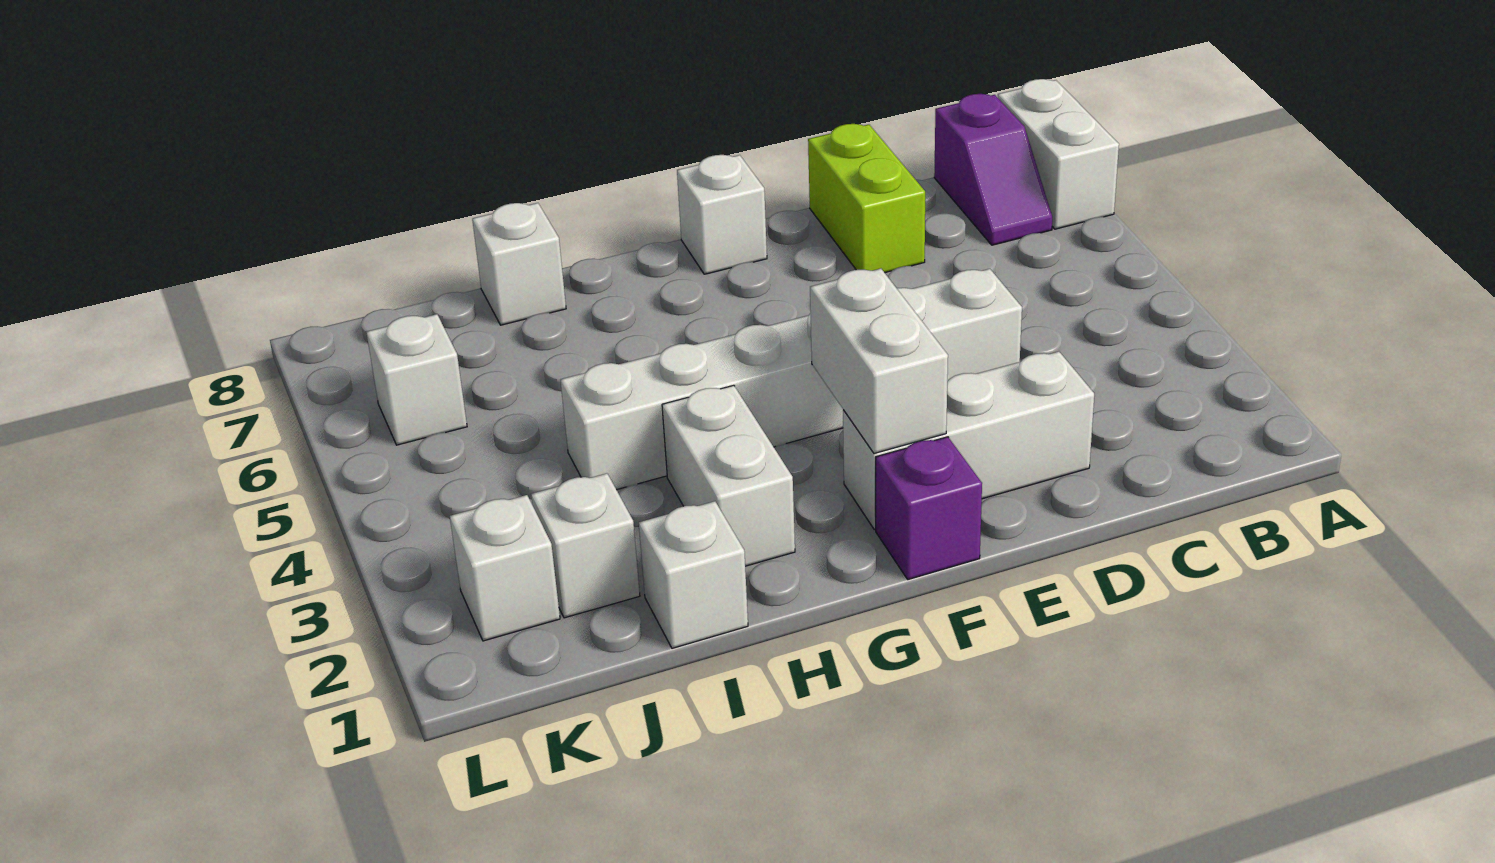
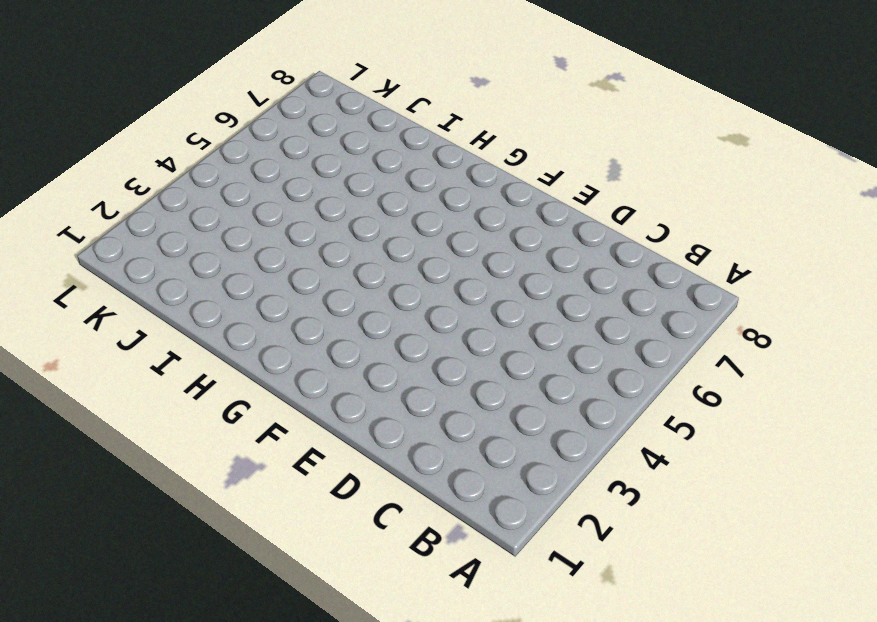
none -> white 1x2 brick [998,79,1119,229]
none -> purple 1x2 slope [934,94,1052,245]
none -> white 1x3 brick [843,351,1094,529]

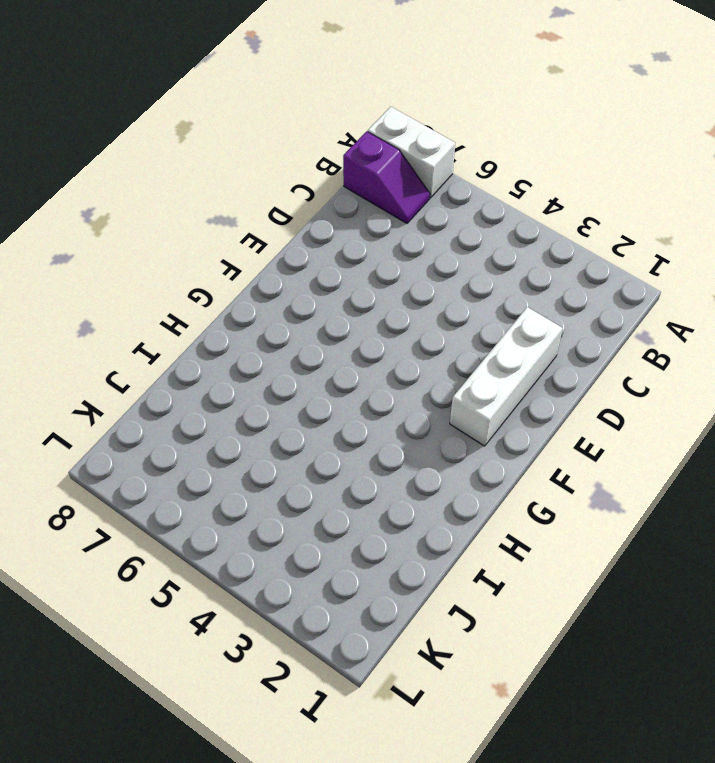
none -> white 1x6 brick [560,269,1022,490]
none -> lime 1x2 brick [808,124,925,273]
none -> purple 1x1 brick [876,437,982,580]

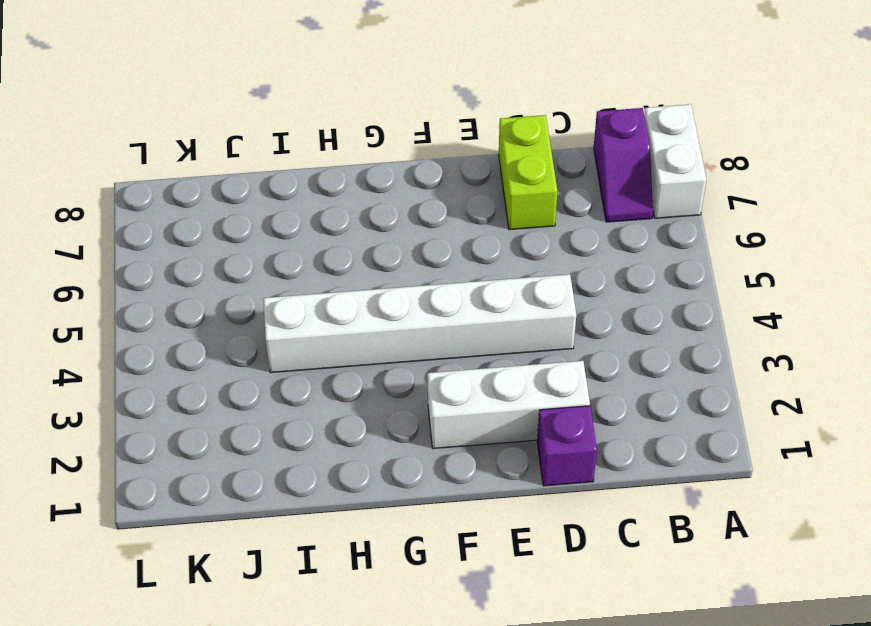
purple 1x1 brick [537,406,597,486] -> purple 1x1 brick moved to [876,437,982,580]
none -> white 1x1 brick [677,155,767,274]
none -> white 1x2 brick [662,385,795,566]
none -> white 1x1 brick [639,501,748,648]

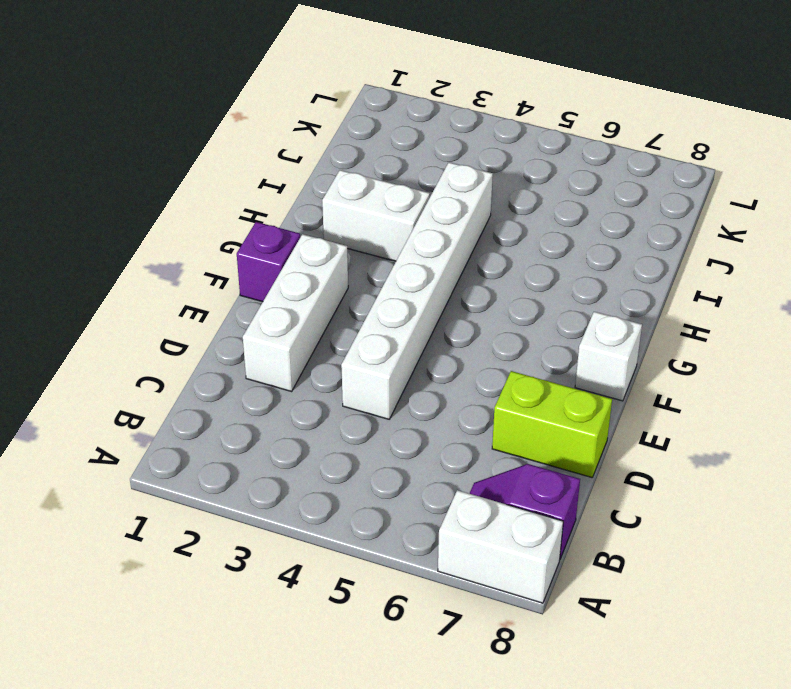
none -> white 1x1 brick [639,501,748,648]
none -> white 1x1 brick [472,203,566,325]
none -> white 1x1 brick [531,473,640,618]

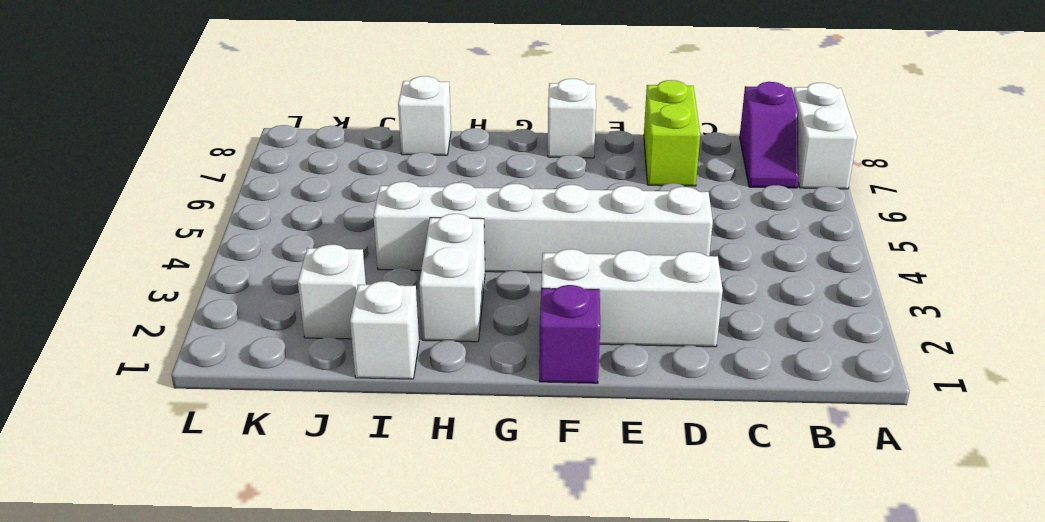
none -> white 1x1 brick [450,495,560,641]
none -> white 1x1 brick [366,314,467,445]
none -> white 1x2 brick [810,269,948,454]

